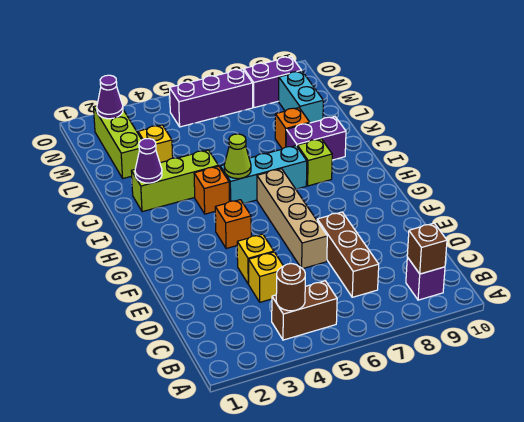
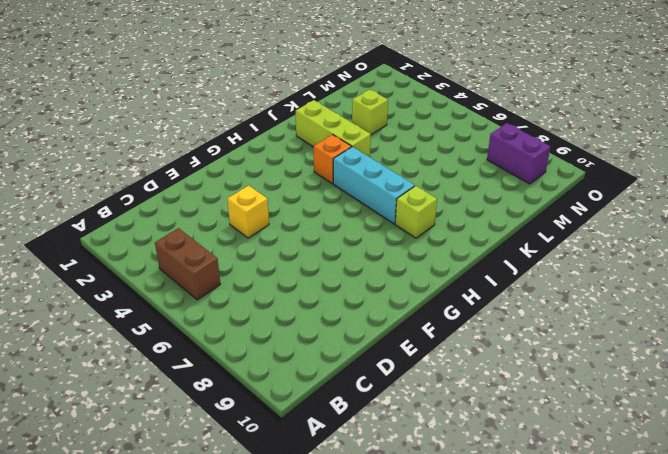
lime 1x1 brick [352,89,388,135] -> yellow 1x1 brick [138,125,173,163]
none -> purple 1x1 brick [406,257,445,300]
none -> brown 1x3 brick [317,212,379,297]
none -> yellow 1x1 brick [249,252,283,302]

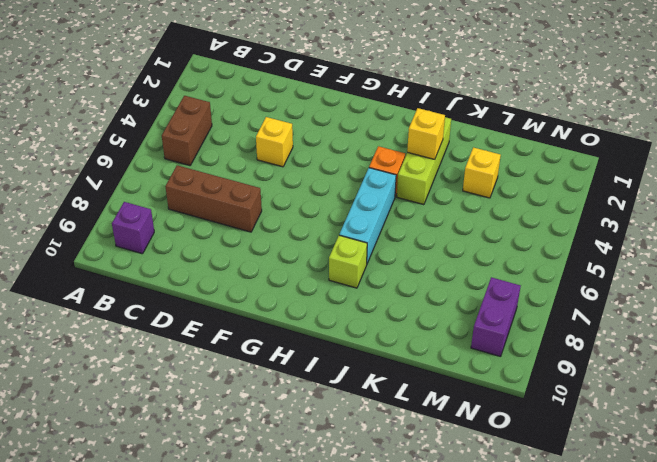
yellow 1x1 brick [407,108,445,159] -> yellow 1x1 brick moved to [249,252,283,302]
none -> tan 1x4 brick [257,169,327,269]
none -> orange 1x1 brick [215,200,251,249]
none -> purple 1x2 brick [286,117,346,160]

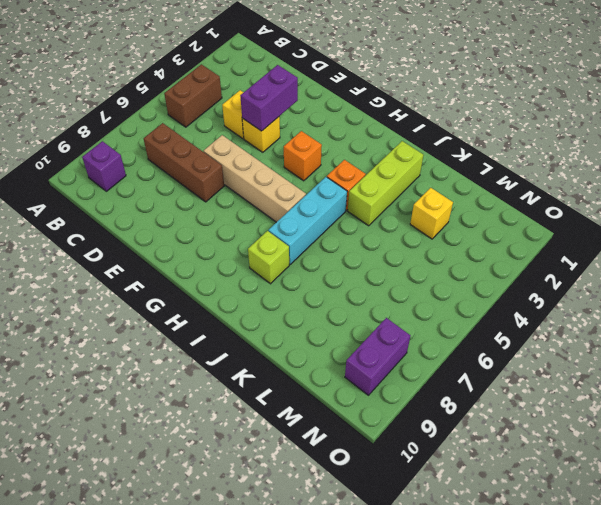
purple 1x2 brick [240,65,298,131] -> purple 1x2 brick moved to [286,117,346,160]
none -> orange 1x1 brick [275,108,310,149]
none -> lime 1x3 brick [93,106,142,178]
none -> cyan 1x2 brick [279,71,323,123]

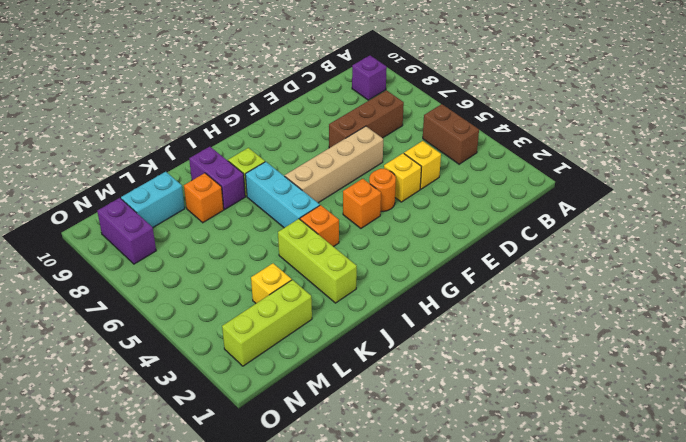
orange 1x1 round brick [369,169,396,211] -> none
none -> purple 1x3 brick [170,69,253,127]
none -> brown 1x1 round brick [276,264,305,311]
none -> brown 1x1 brick [407,223,447,274]

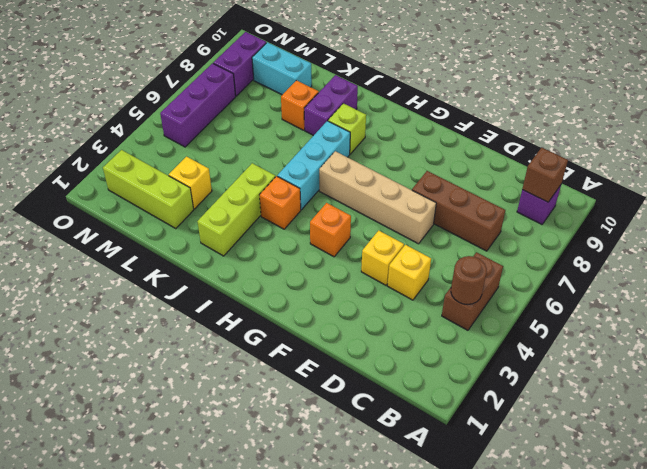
none -> lime 1x1 cone [224,134,251,179]
none -> purple 1x1 cone [135,138,162,183]
none -> purple 1x1 cone [97,75,123,119]

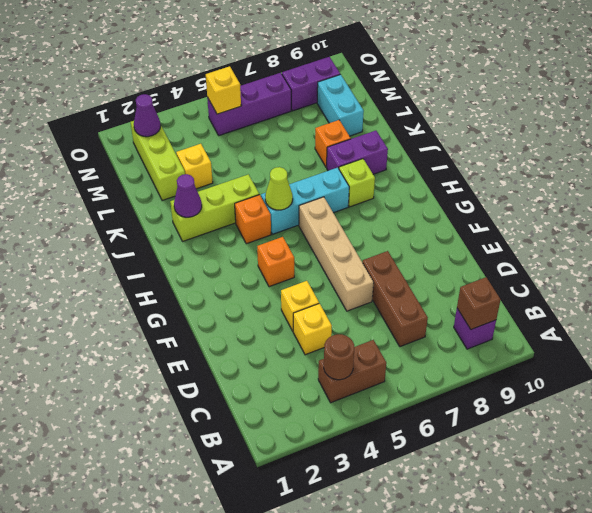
yellow 1x1 brick [206,66,241,114] -> none

